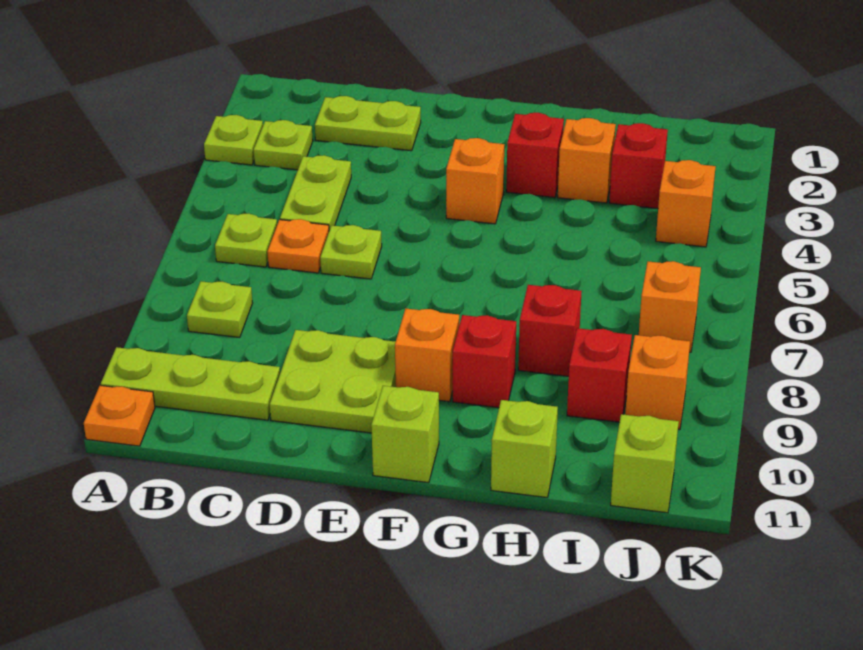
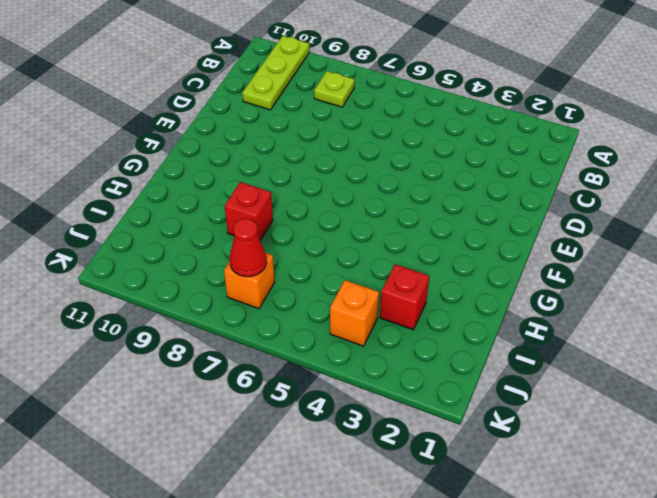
red 1x1 cone [230,219,267,277] -> none
none -> lime 1x1 plate [204,115,263,165]
none -> orange 1x1 plate [84,385,155,446]
none -> lime 1x1 plate [254,120,313,170]

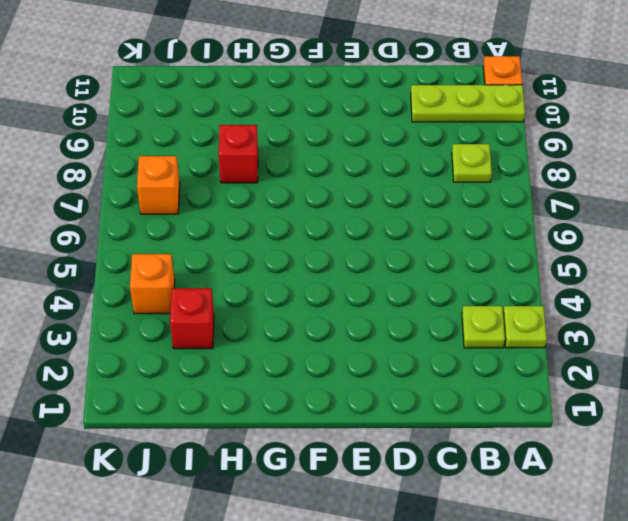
none -> lime 1x1 plate [215,214,277,267]
none -> lime 1x2 plate [315,96,421,151]
none -> lime 1x2 plate [280,155,351,231]

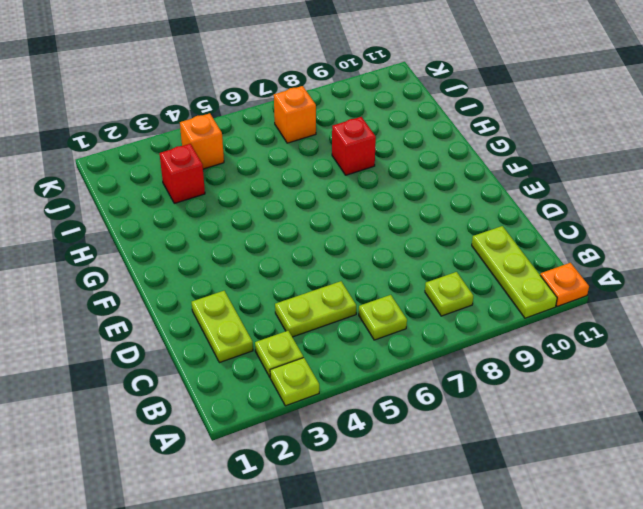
none -> orange 1x1 plate [267,219,329,273]
none -> lime 1x1 plate [320,225,382,279]
none -> lime 2x2 plate [270,330,396,433]

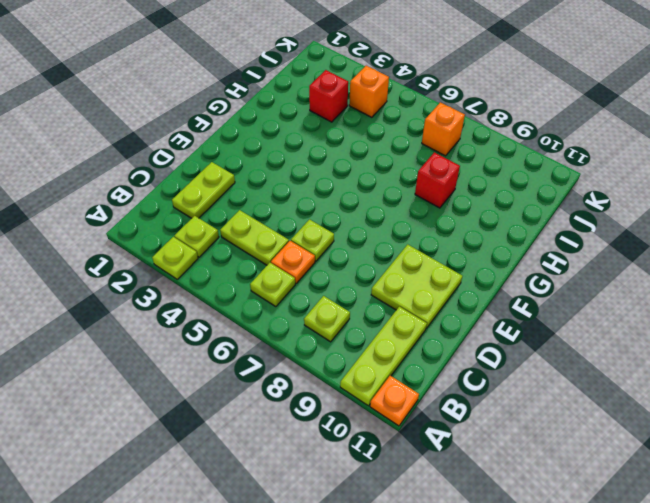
none -> orange 1x1 brick [446,138,504,224]
none -> orange 1x1 brick [395,309,459,402]
none -> lime 1x1 brick [371,386,439,483]

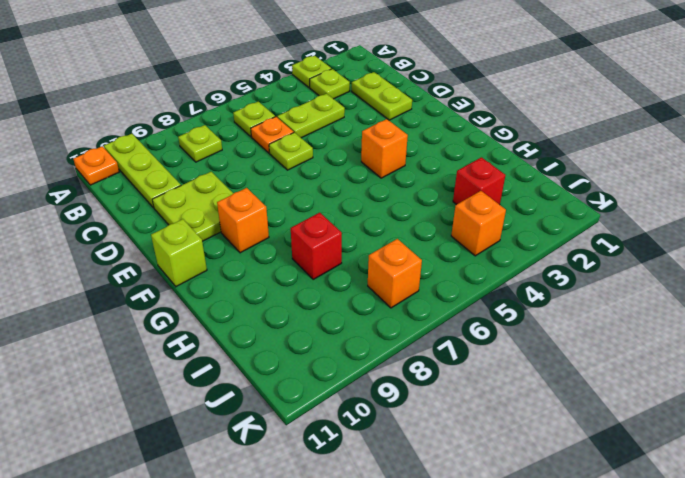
none -> red 1x1 brick [506,112,564,197]
none -> red 1x1 brick [453,315,516,408]
none -> orange 1x1 brick [558,118,616,203]

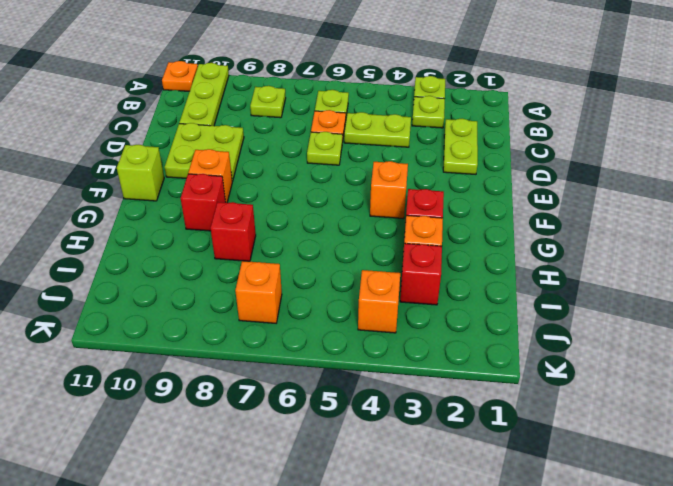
none -> lime 1x1 brick [491,400,558,497]
none -> red 1x1 brick [567,328,632,422]
none -> orange 1x1 brick [625,335,690,430]

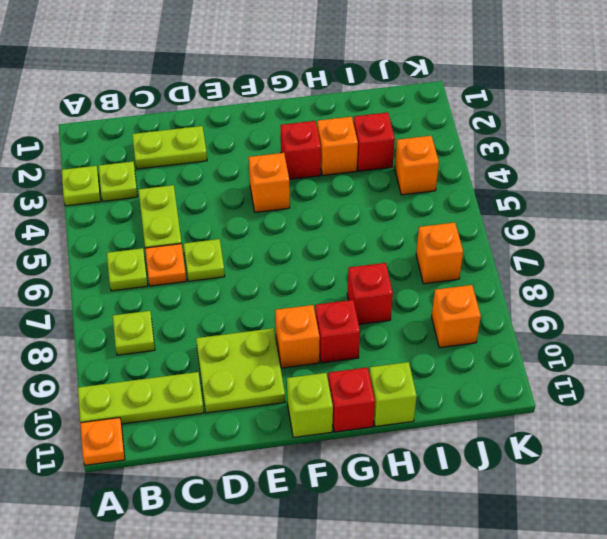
red 1x1 brick [328,367,375,432] -> red 1x1 brick moved to [567,328,632,422]
none -> lime 1x1 brick [611,414,679,513]

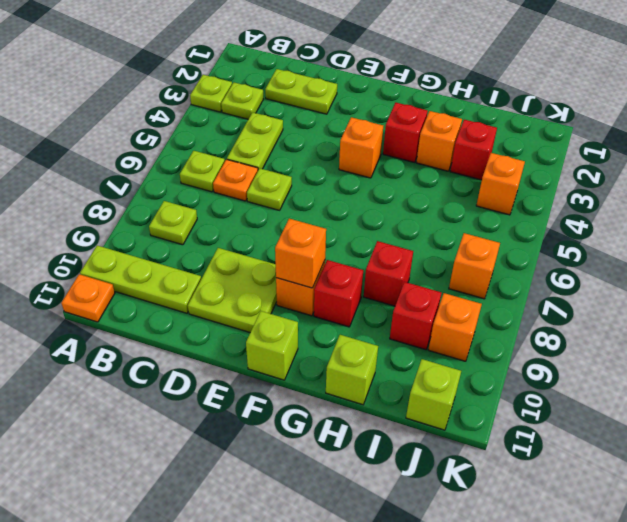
orange 1x1 brick [275,219,326,288] -> none

